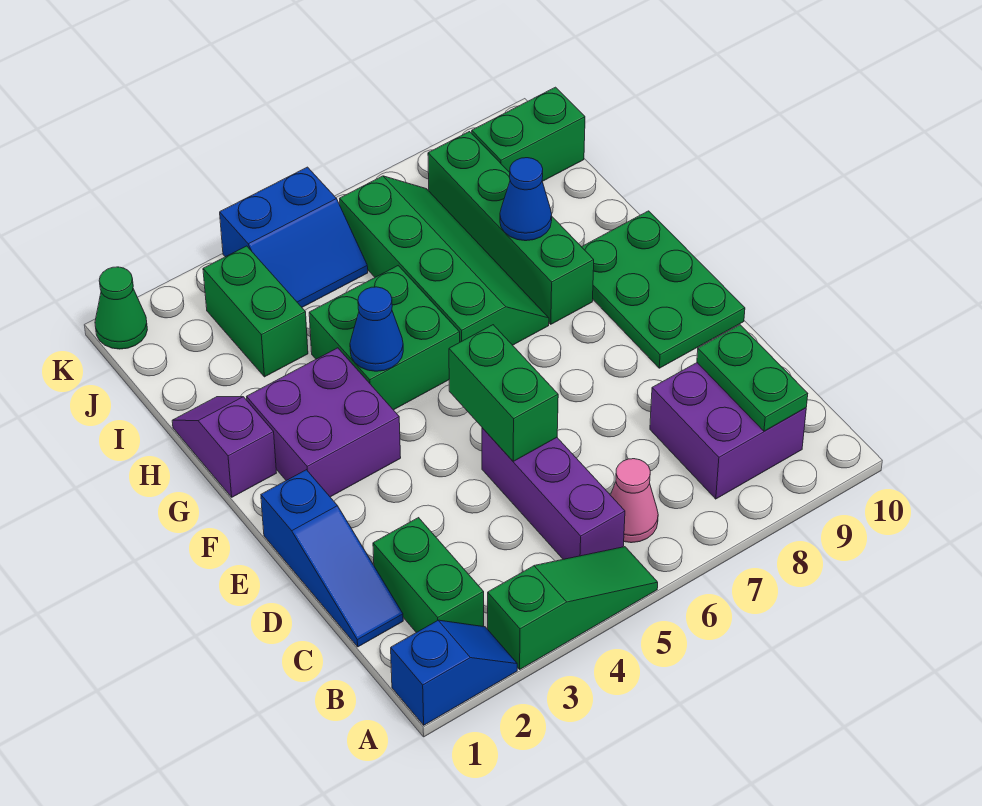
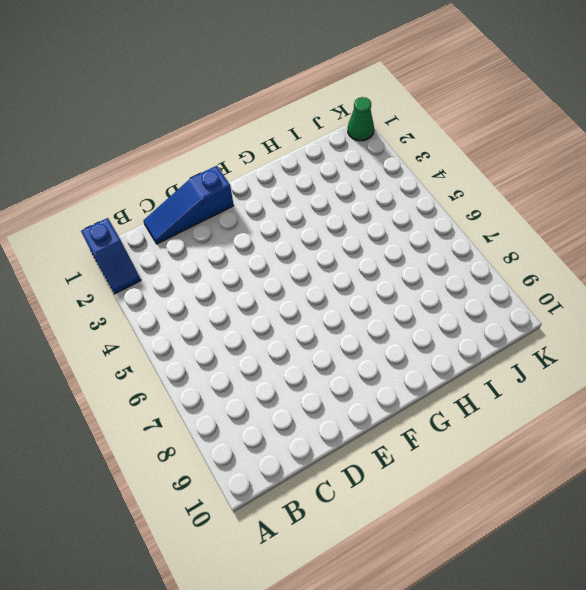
none -> green 1x3 slope [488,547,658,669]
none -> green 1x2 brick [373,518,484,633]
none -> purple 1x3 brick [482,428,625,559]

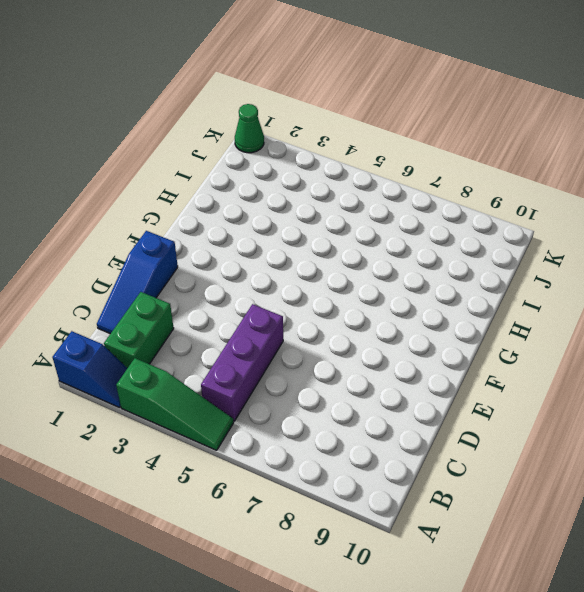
none -> pink 1x1 cone [611,459,658,543]
none -> purple 2x2 brick [650,363,806,499]
none -> green 2x3 plate [582,211,745,368]

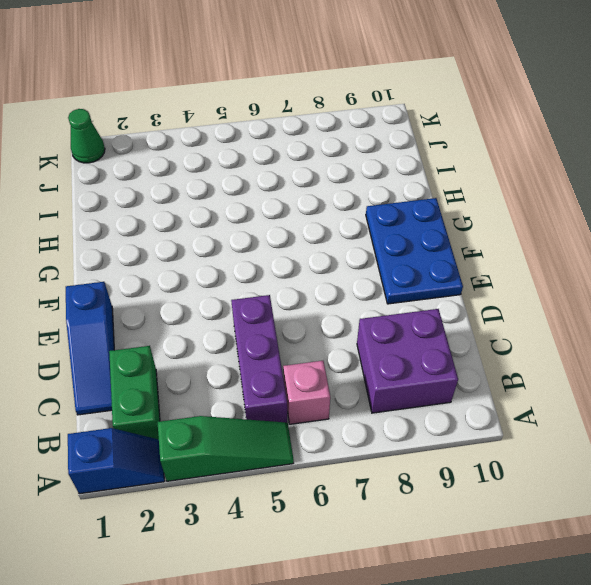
pink 1x1 brick [283,361,330,424] -> pink 1x1 cone [611,459,658,543]
blue 2x3 plate [366,198,463,304] -> green 2x3 plate [582,211,745,368]
none -> purple 2x2 brick [247,348,401,497]
none -> purple 1x2 slope [172,397,276,497]
none -> green 2x2 brick [309,266,460,410]

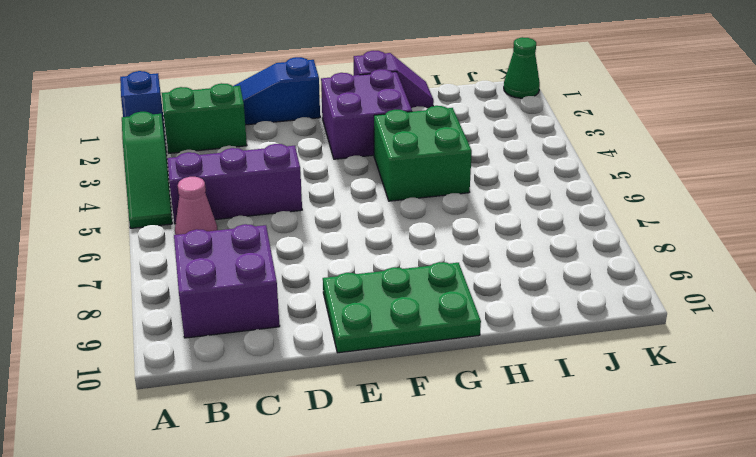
none -> green 2x4 slope [340,176,549,345]
none -> green 1x4 brick [428,132,594,324]
none -> green 1x2 brick [203,246,308,377]

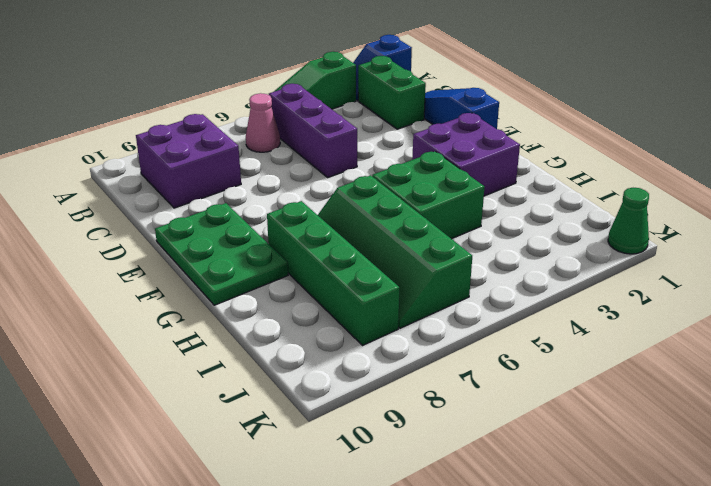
none -> purple 1x2 slope [172,397,276,497]
none -> green 1x2 brick [203,246,308,377]
none -> blue 2x2 slope [220,167,368,307]

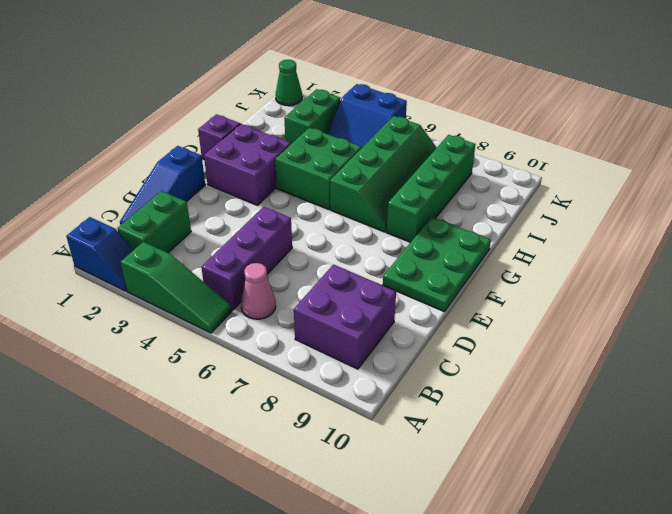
none -> green 1x2 brick [472,87,585,181]
none -> green 1x2 plate [697,325,808,431]
none -> green 1x2 brick [449,325,558,461]

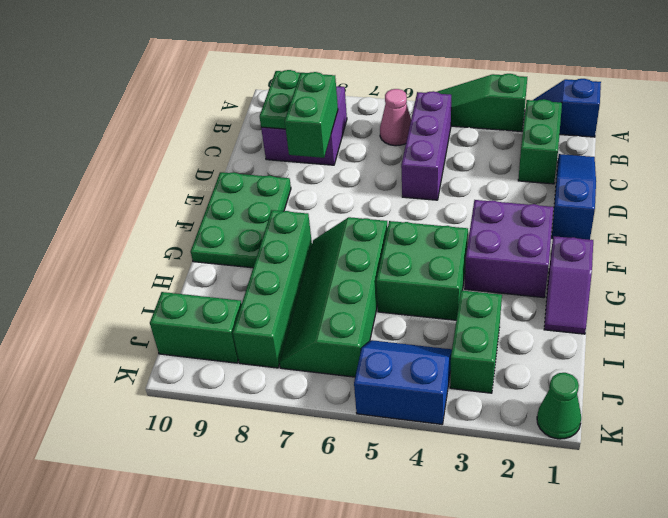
green 1x2 brick [285,72,338,158] -> green 1x2 brick moved to [449,325,558,461]
none -> blue 1x1 cone [350,287,403,371]
none -> blue 1x1 cone [500,158,552,241]

